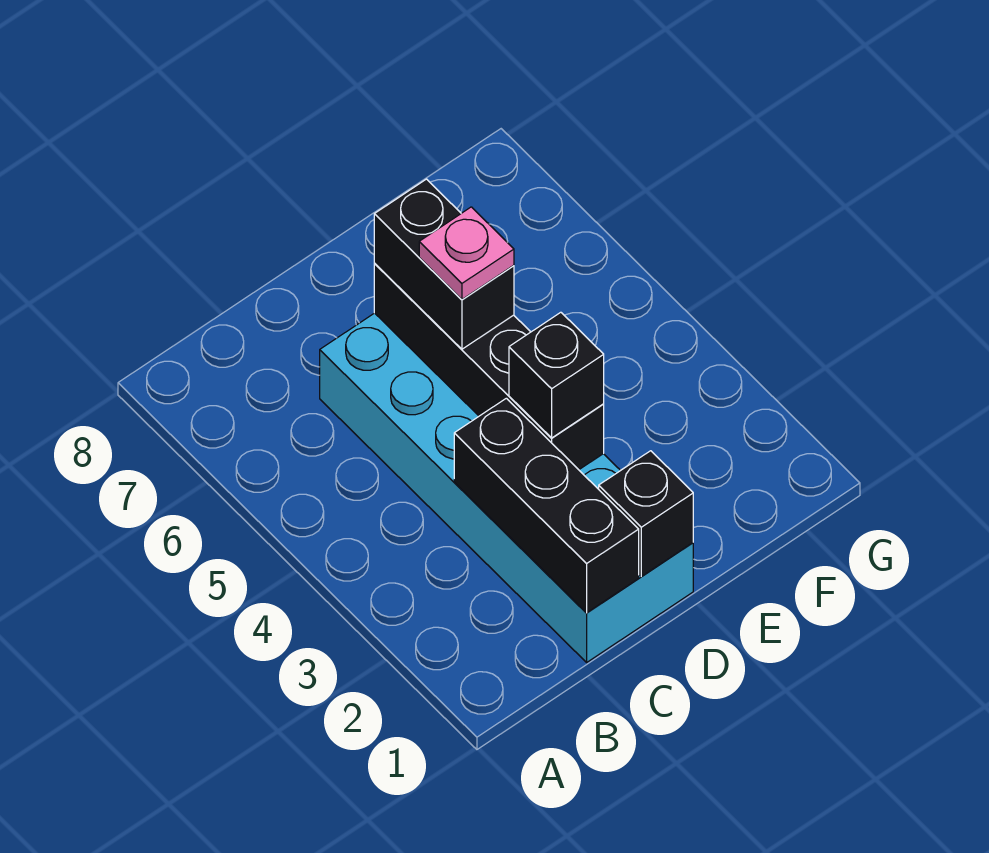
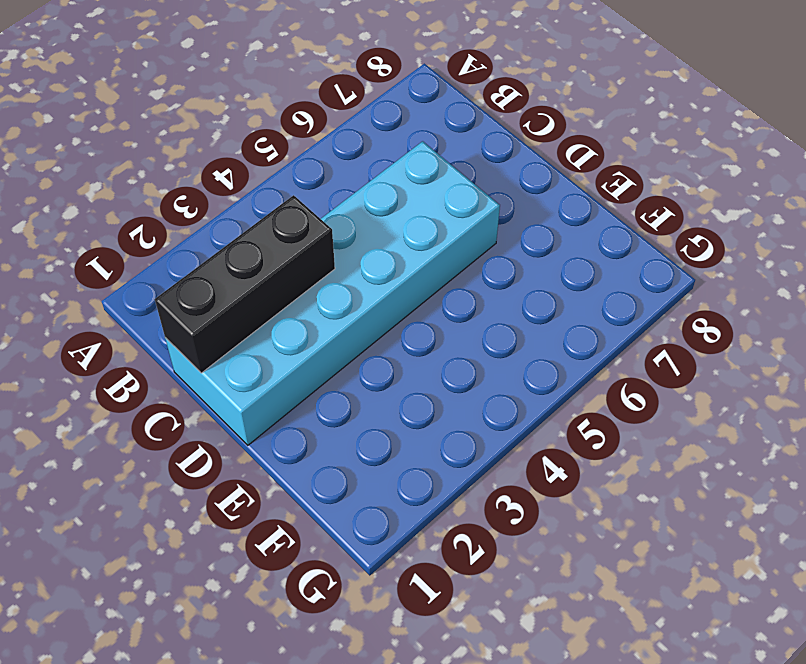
none -> black 1x1 brick [599,451,693,577]
none -> black 1x4 brick [374,264,604,470]

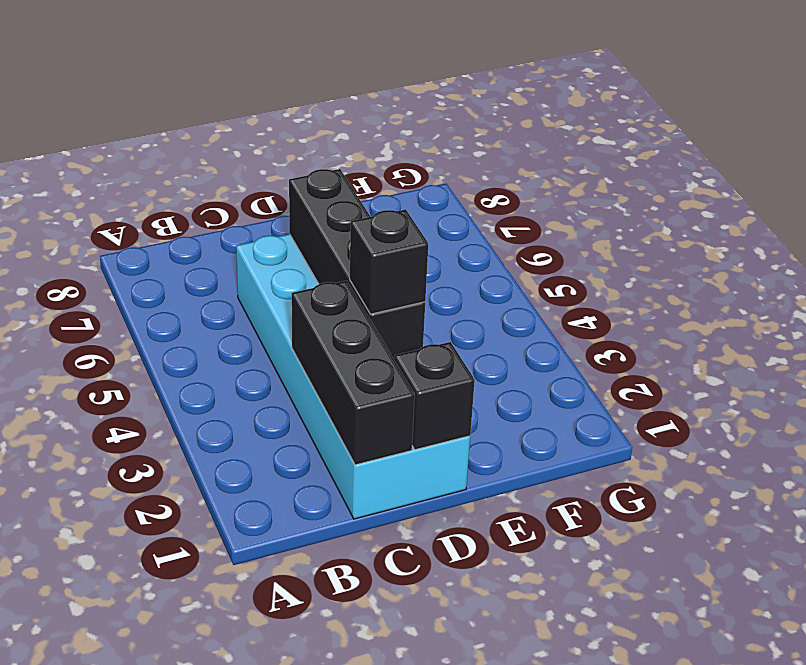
none -> black 1x2 brick [374,179,514,349]
none -> pink 1x1 plate [419,207,514,299]

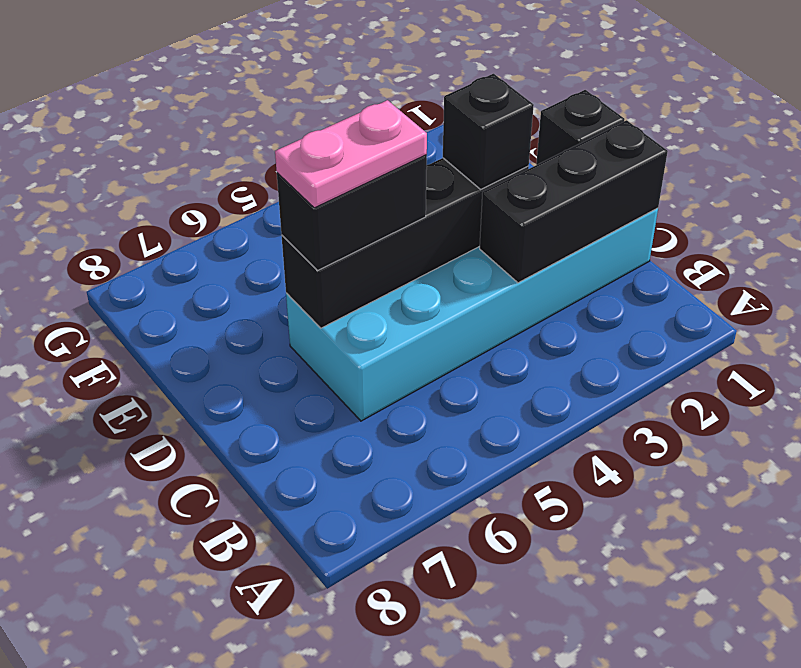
pink 1x2 plate [275,100,427,208] -> pink 1x1 plate [419,207,514,299]

